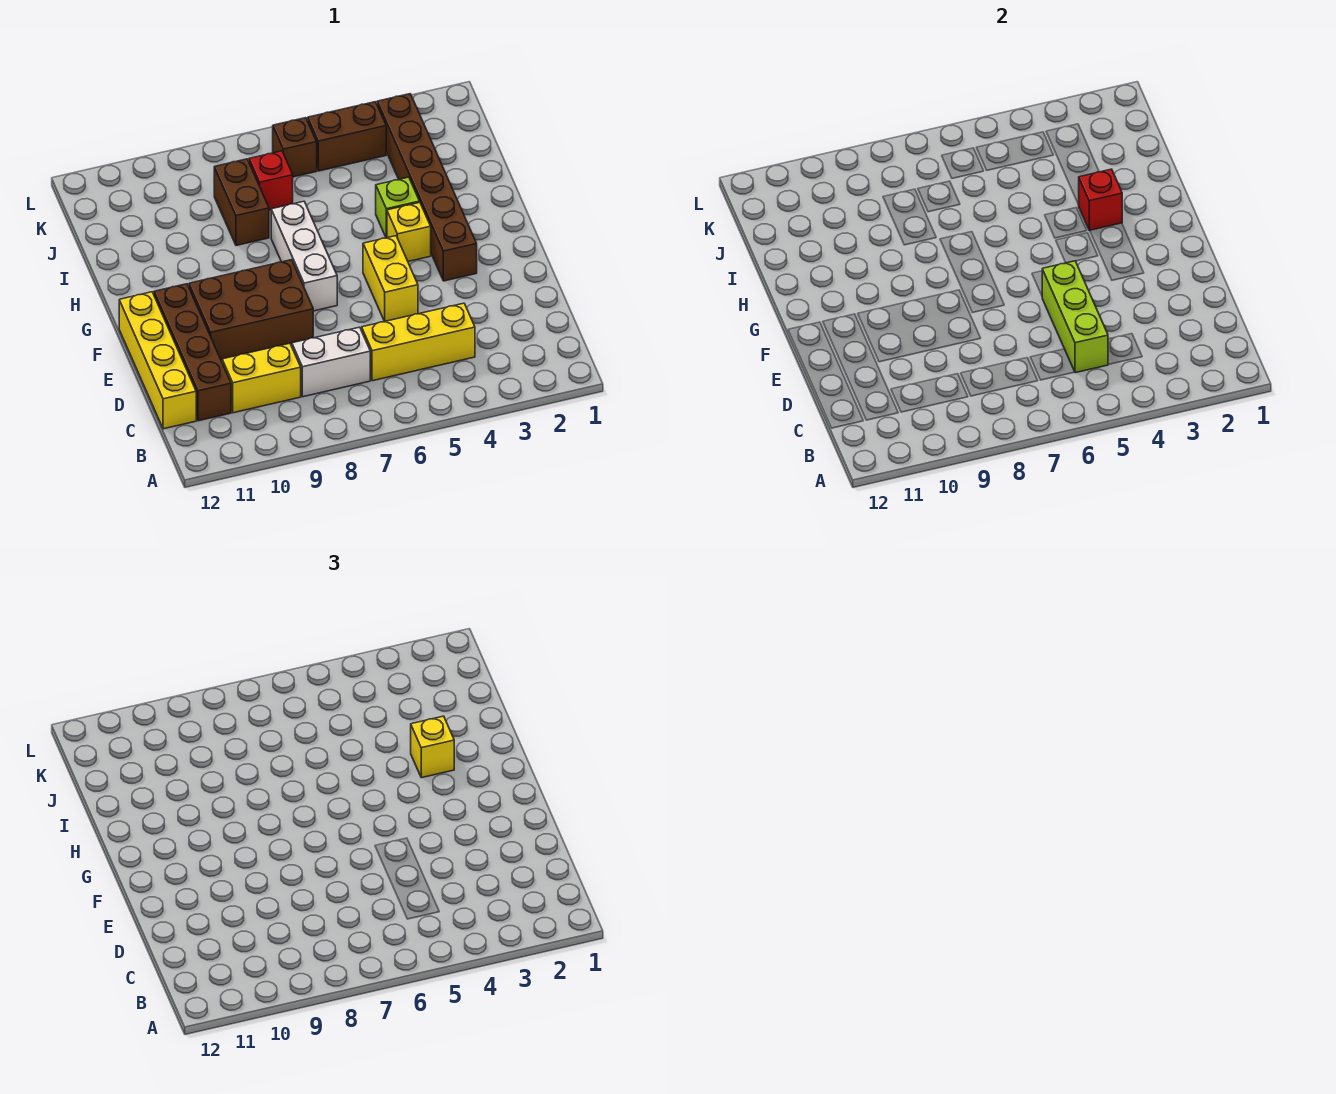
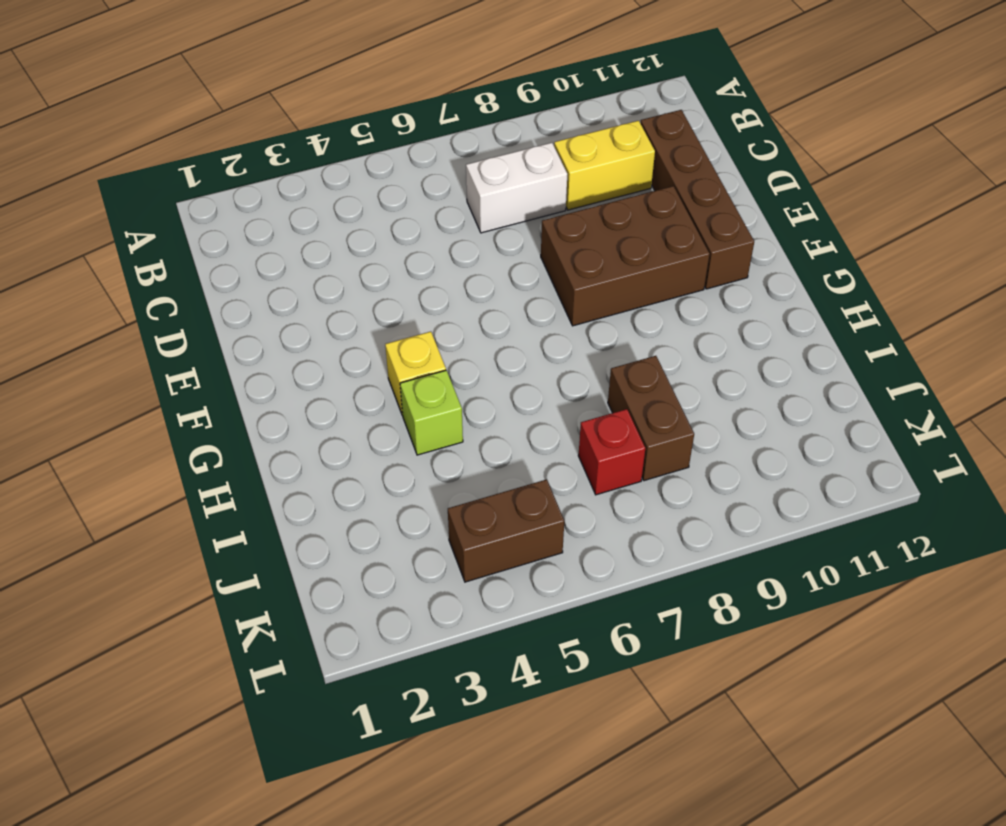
none -> yellow 1x3 brick [362,303,475,381]
none -> yellow 1x4 brick [119,292,196,429]
none -> yellow 1x2 brick [363,236,418,321]

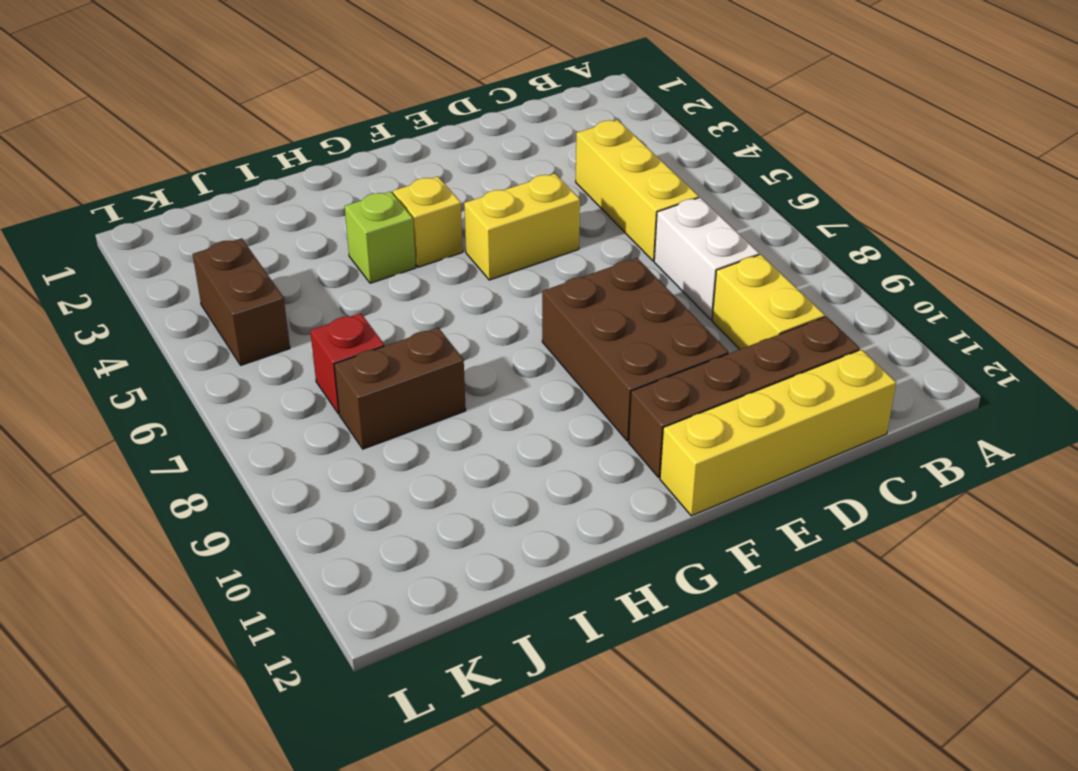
none -> brown 1x6 brick [377,94,477,281]
none -> white 1x3 brick [271,201,337,311]
none -> brown 1x1 brick [273,118,317,177]

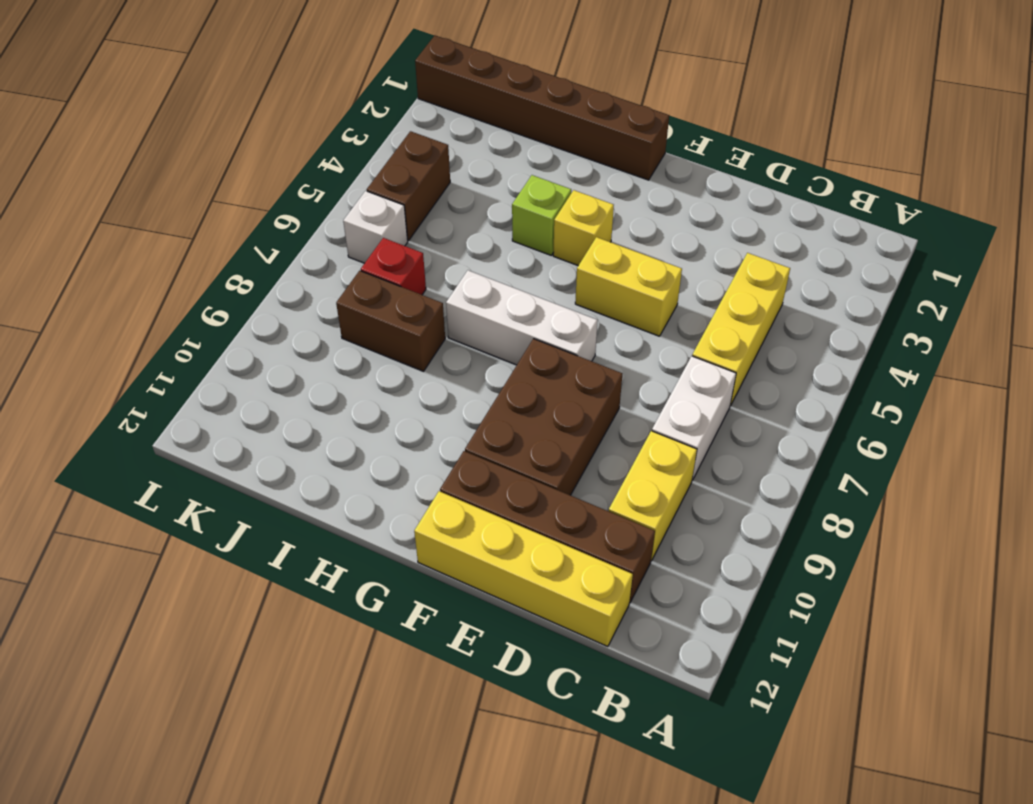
brown 1x6 brick [415,36,669,180] -> brown 1x6 brick moved to [377,94,477,281]
white 1x1 brick [343,191,408,263] -> brown 1x1 brick [273,118,317,177]
none -> lime 1x3 brick [1042,261,1108,373]
none -> red 1x1 brick [1078,169,1122,231]
none -> yellow 1x1 brick [411,716,454,778]

